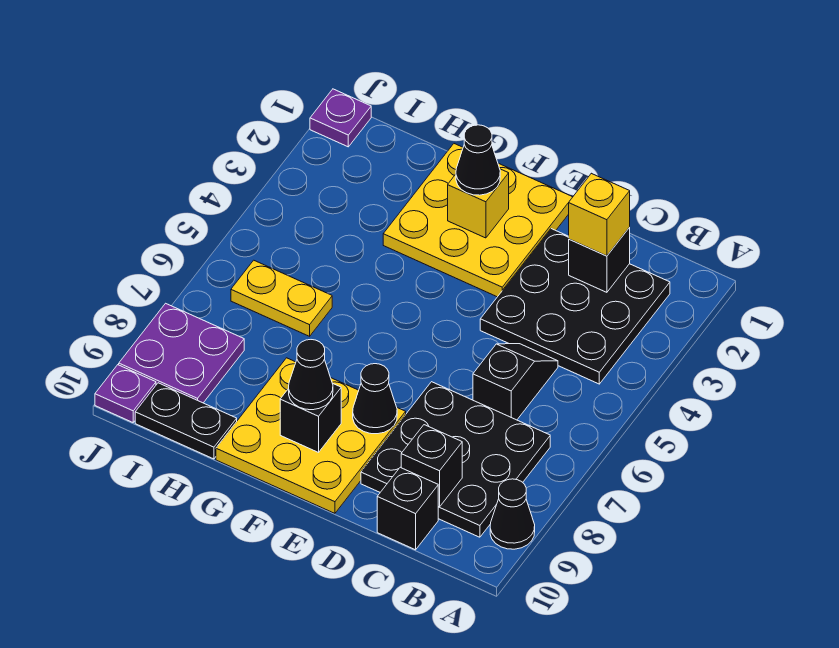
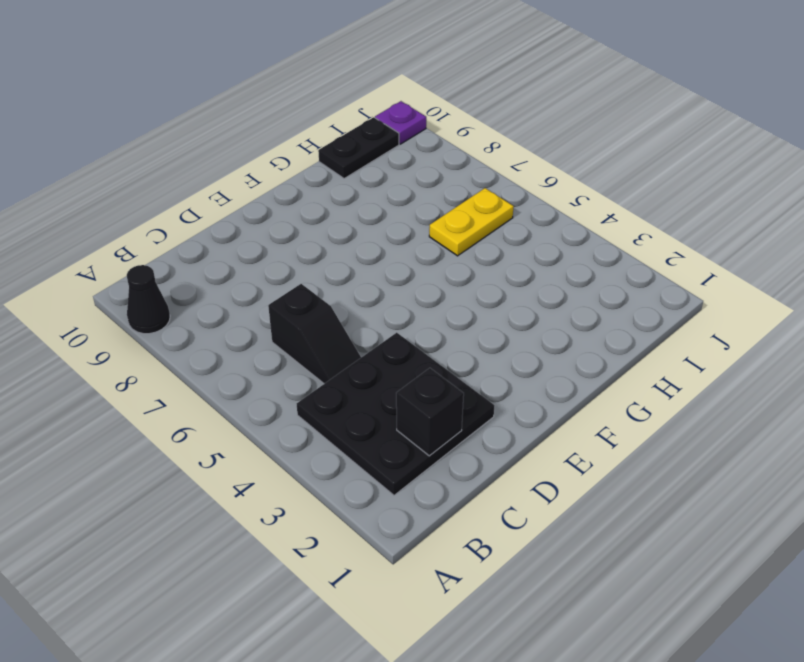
none -> black 3x3 plate [361,382,550,537]
none -> black 1x1 brick [377,467,438,550]
none -> yellow 3x3 plate [383,144,572,297]

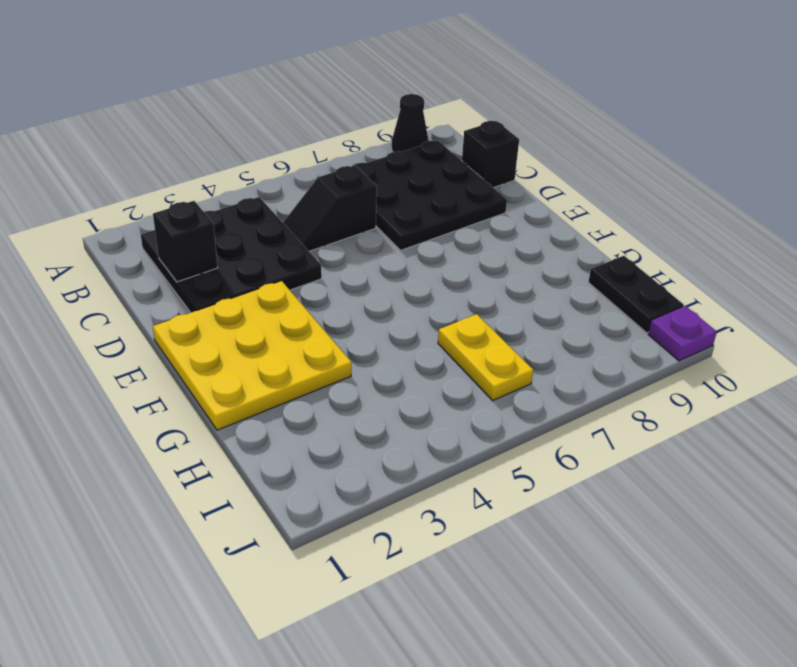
none -> yellow 3x3 plate [216,358,406,513]
none -> purple 2x2 plate [119,303,244,403]
none -> purple 1x1 plate [310,89,371,147]

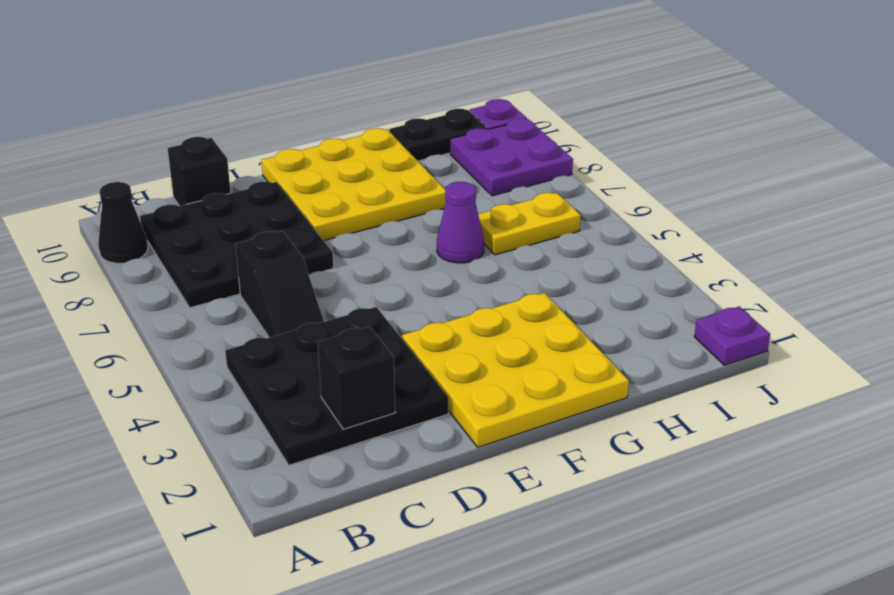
purple 1x1 cone [437,182,484,263] -> none
none -> black 1x1 brick [401,425,462,507]
none -> black 1x1 cone [353,364,397,434]
none -> yellow 1x1 brick [448,169,509,238]

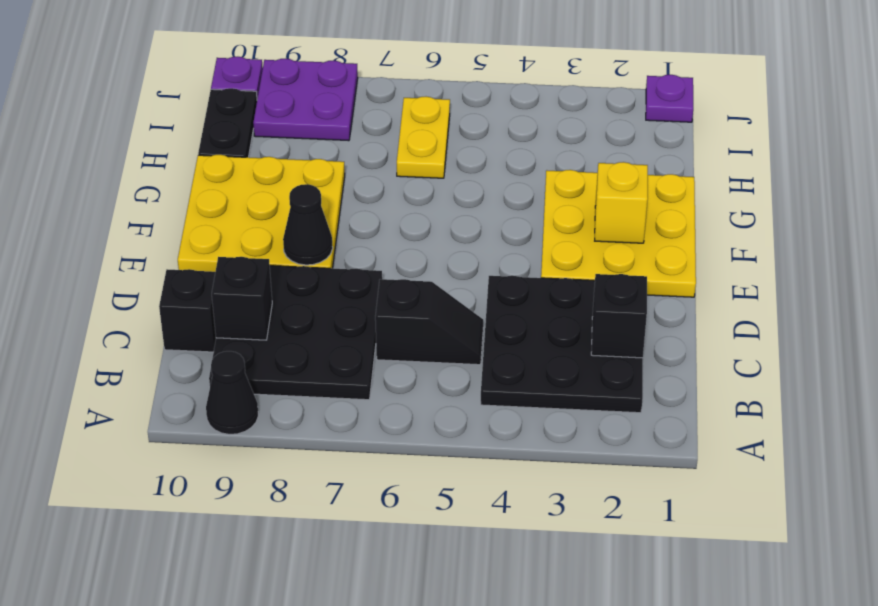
none -> black 1x1 brick [280,384,341,452]
none -> yellow 1x1 brick [569,173,630,256]
none -> black 1x1 cone [456,125,500,195]

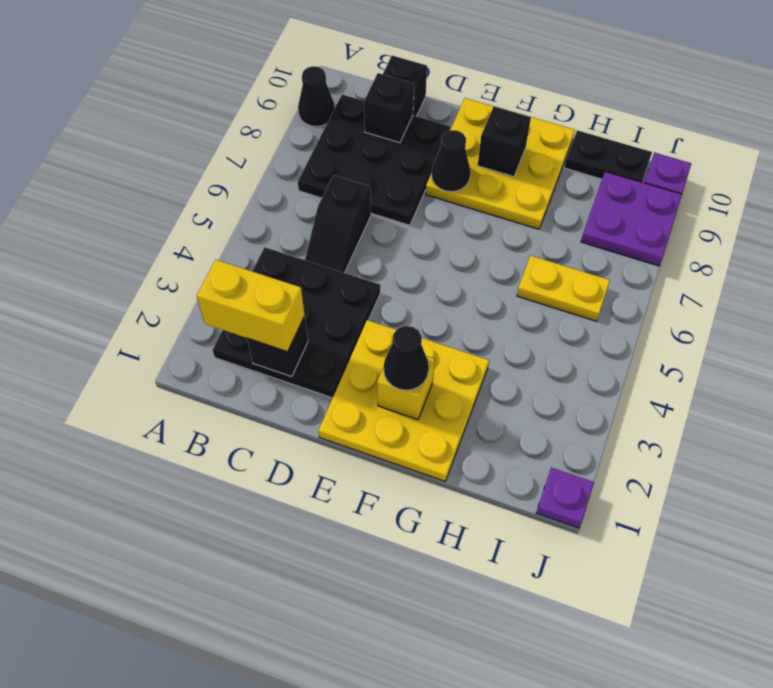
yellow 1x2 brick [197,260,305,352] -> yellow 1x1 brick [569,173,630,256]
none -> black 1x1 cone [289,340,333,410]

